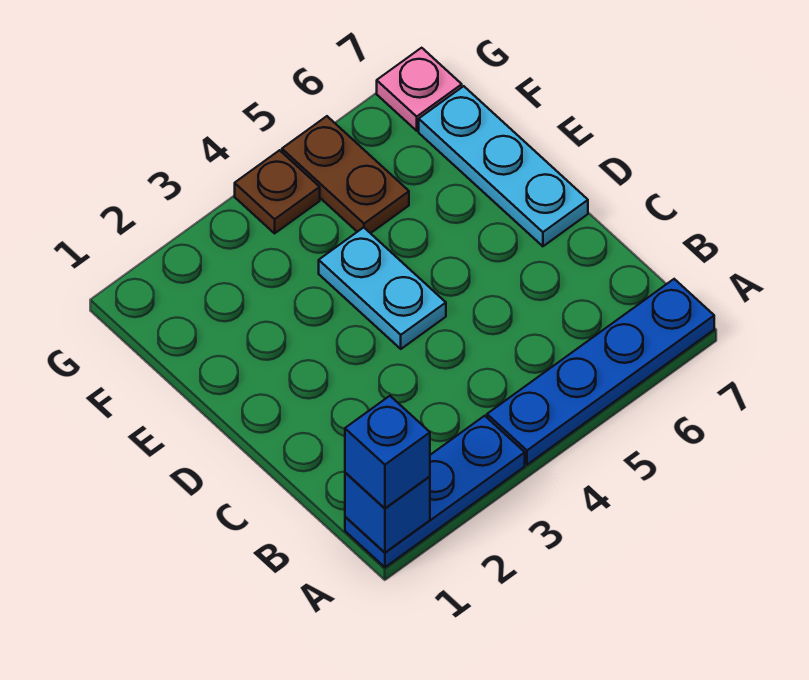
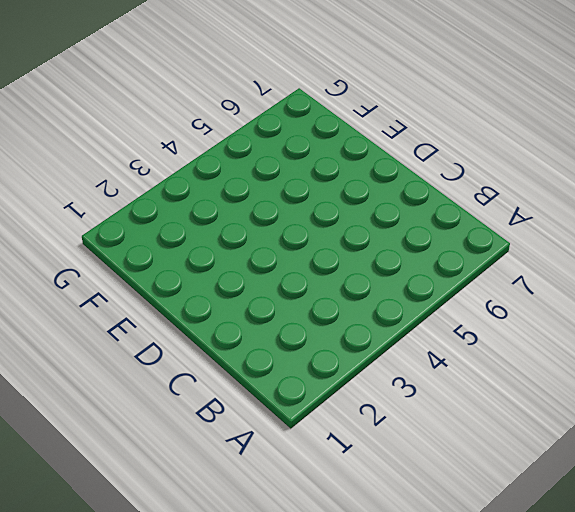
none -> blue 1x3 plate [345,416,525,567]
none -> blue 1x4 plate [487,279,714,465]

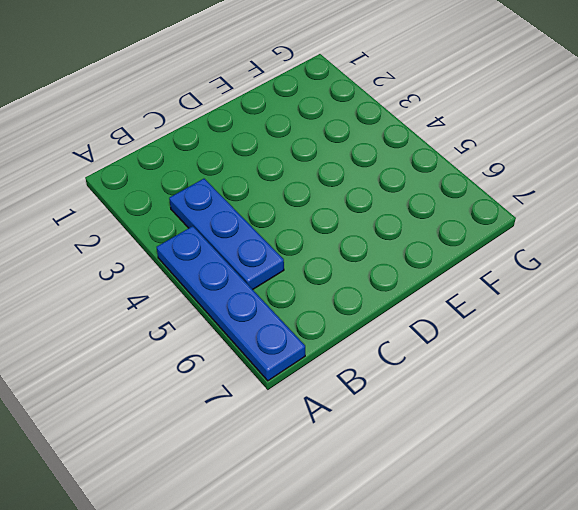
blue 1x3 plate [169,179,284,289] -> blue 1x3 plate moved to [345,416,525,567]
none -> cyan 1x2 plate [319,227,446,349]
none -> cyan 1x3 plate [419,86,588,246]

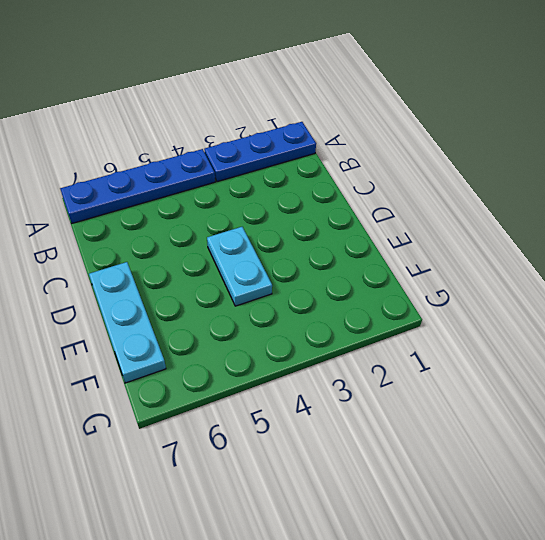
none -> brown 1x2 plate [282,116,409,233]
none -> brown 1x1 plate [235,150,320,233]

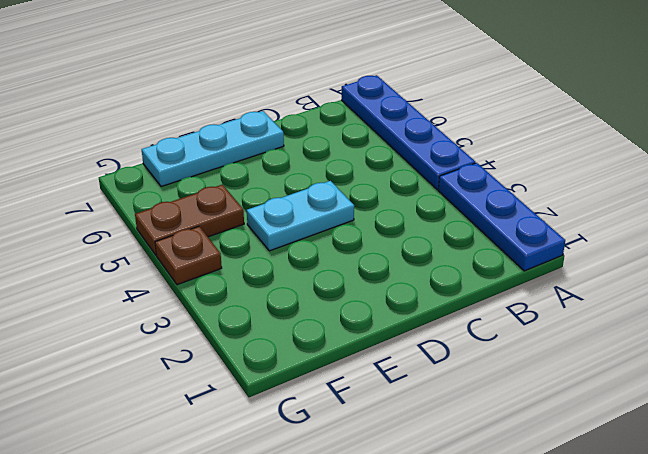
none -> pink 1x1 plate [377,48,462,131]
none -> blue 1x1 brick [345,473,430,552]

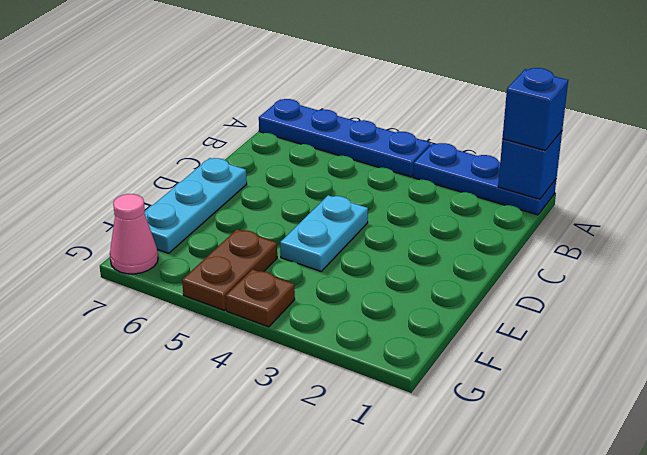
pink 1x1 cone [110,194,158,274] -> pink 1x1 plate [377,48,462,131]

